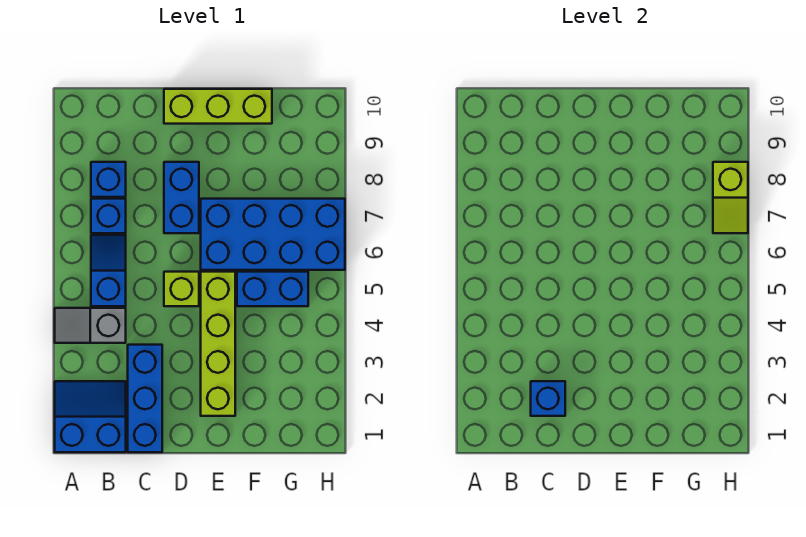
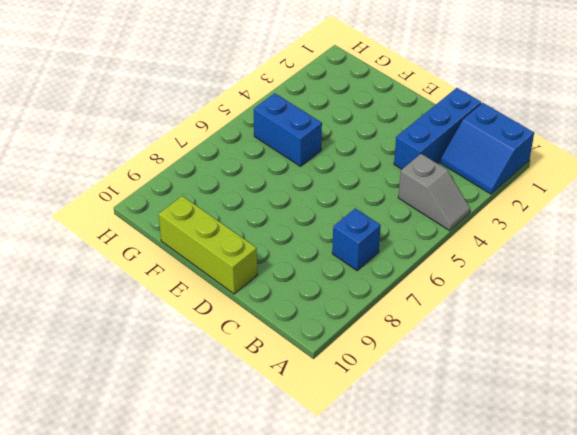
none -> blue 1x2 slope [91,235,126,306]
none -> blue 1x1 brick [91,162,126,197]
none -> lime 1x1 brick [164,272,199,306]

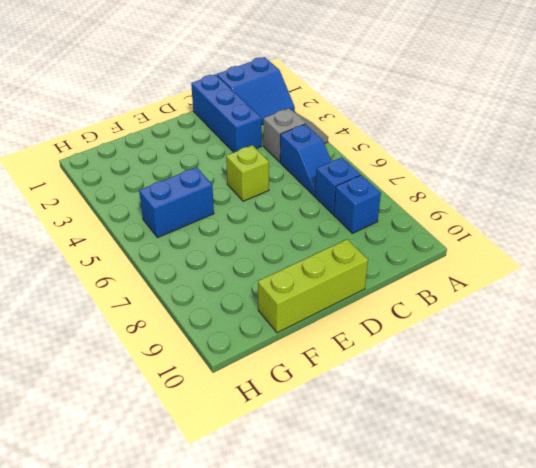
none -> blue 1x2 brick [164,162,199,233]
none -> lime 1x4 brick [201,272,235,416]
none -> blue 2x4 brick [201,199,345,270]

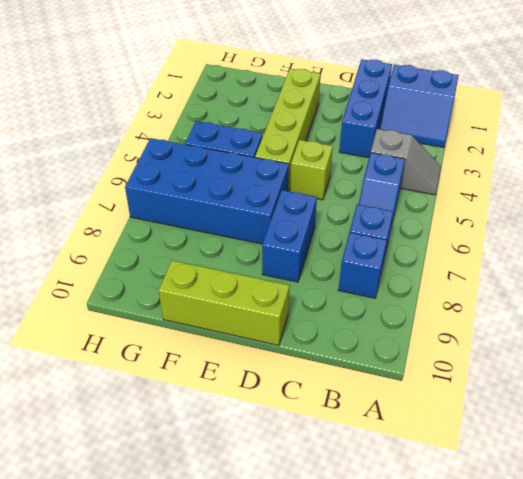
none -> blue 1x1 brick [531,381,565,416]
none -> lime 1x2 slope [713,162,748,233]

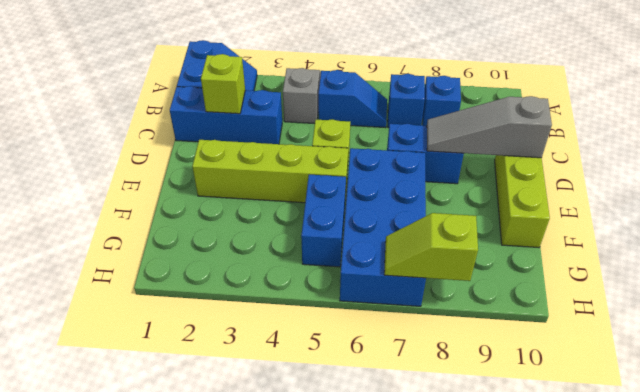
lime 1x1 brick [201,54,245,114] -> blue 1x1 brick [531,381,565,416]
grey 1x3 slope [427,96,552,158] -> none

